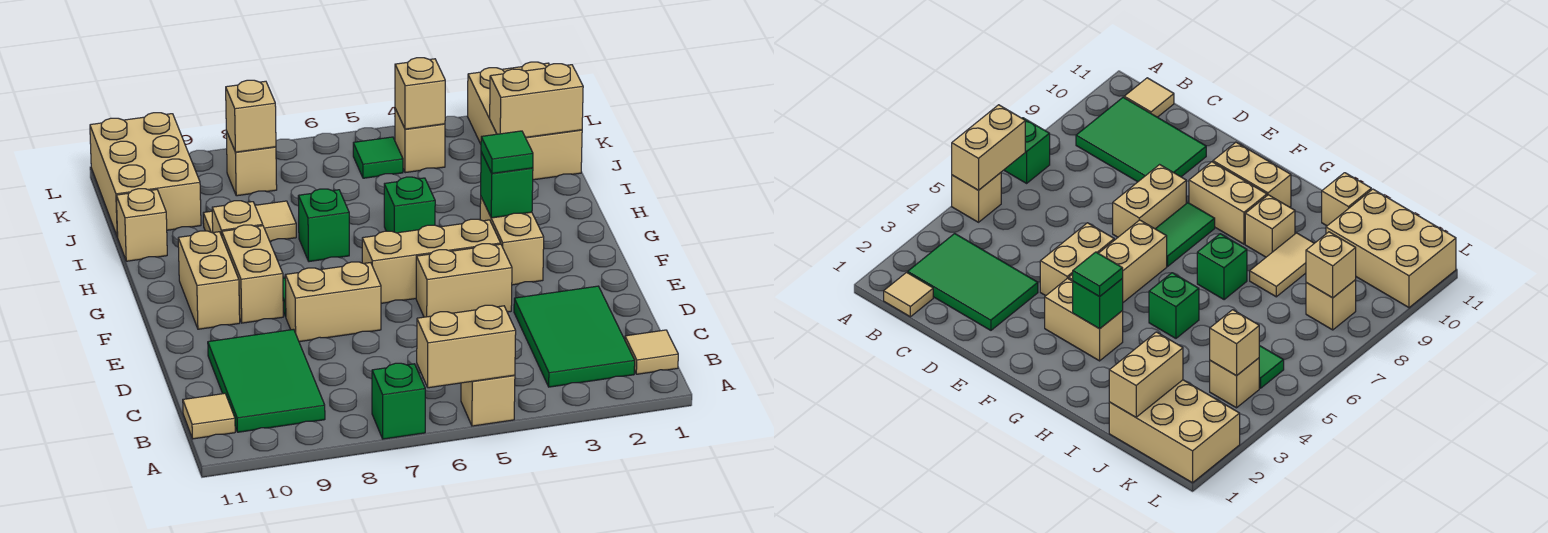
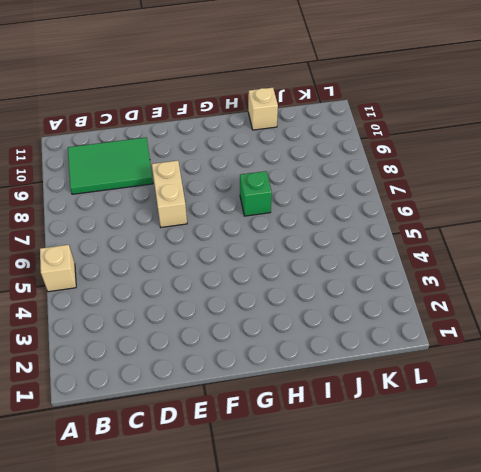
none -> green 1x1 brick [372,363,425,439]
none -> tan 1x1 tile [625,330,678,374]
none -> green 2x3 tile [514,286,635,387]

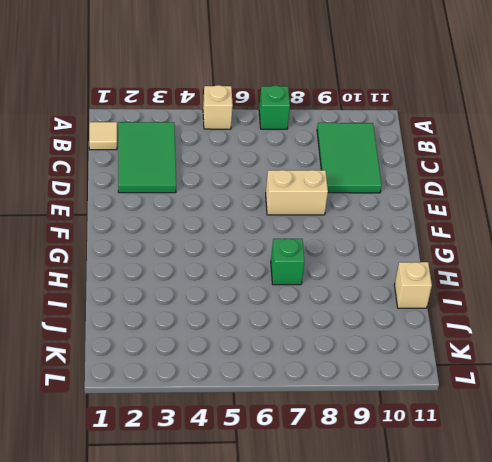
none -> tan 1x1 tile [183,393,235,439]
none -> tan 1x2 brick [416,244,512,317]
none -> tan 1x2 brick [480,197,544,285]

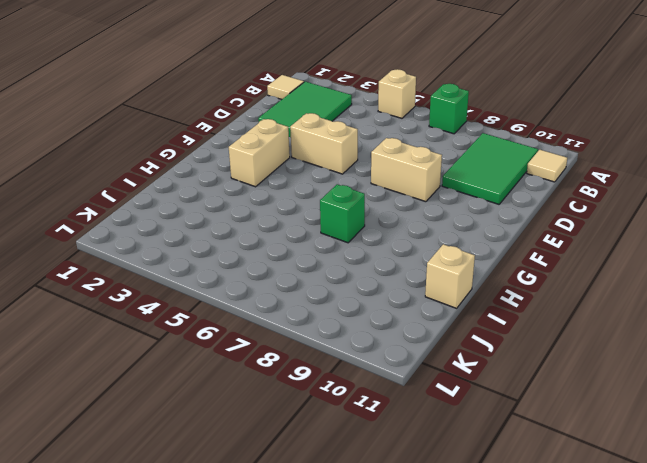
none -> tan 1x3 brick [362,219,501,303]
none -> green 1x2 tile [1156,203,1215,266]
none -> tan 1x2 brick [222,225,283,323]

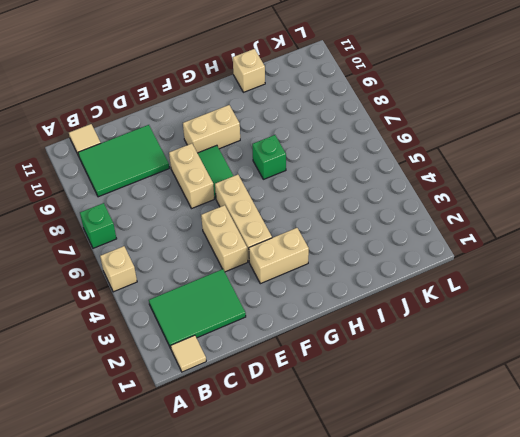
none -> tan 1x2 brick [178,231,240,329]
none -> green 1x1 brick [384,177,435,233]
none -> tan 1x1 brick [212,201,263,236]

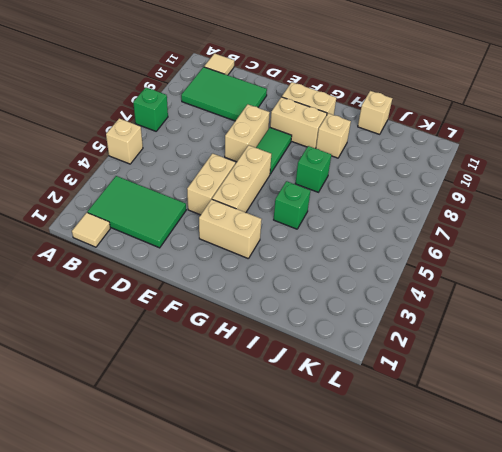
none -> tan 1x2 tile [203,201,296,241]
none -> tan 2x3 brick [468,62,582,180]
none -> tan 2x3 brick [90,113,201,237]

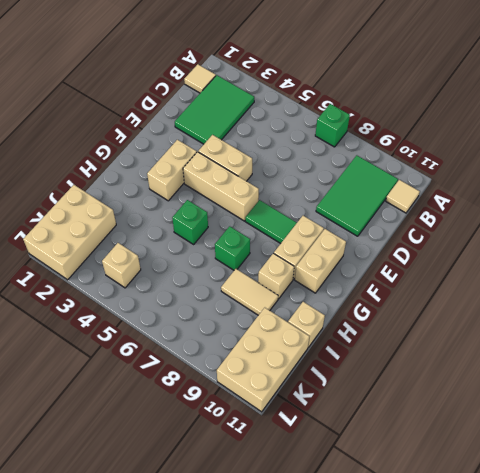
none -> tan 1x1 brick [461,375,515,426]
none -> tan 1x2 brick [285,262,381,342]
none -> green 1x1 tile [353,137,403,178]

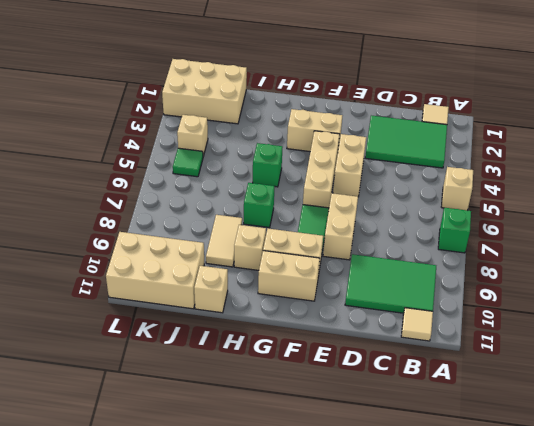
none -> tan 1x1 brick [226,131,277,196]
none -> tan 1x2 brick [417,305,516,388]
none -> green 1x1 brick [481,152,533,218]

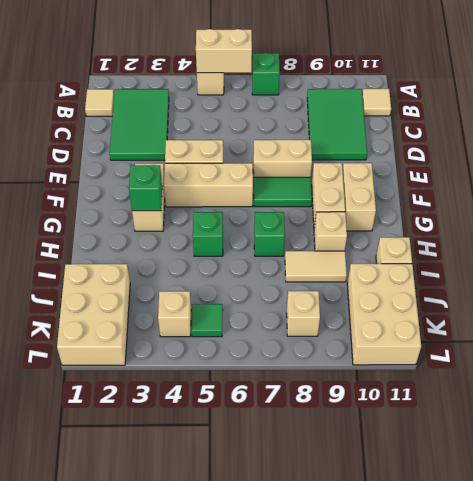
none -> tan 1x2 brick [490,64,583,137]
none -> tan 1x1 brick [395,58,445,129]
none -> tan 1x1 brick [226,80,276,152]

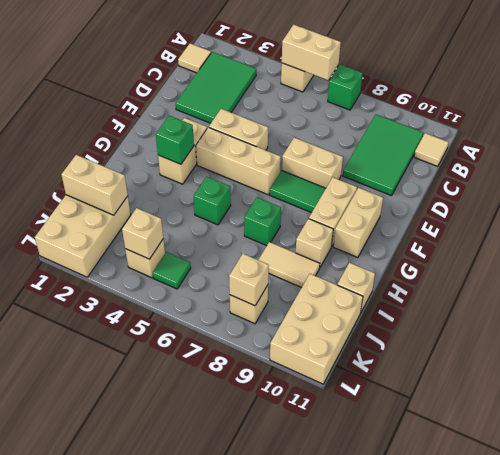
none -> green 1x1 tile [481,131,533,174]

